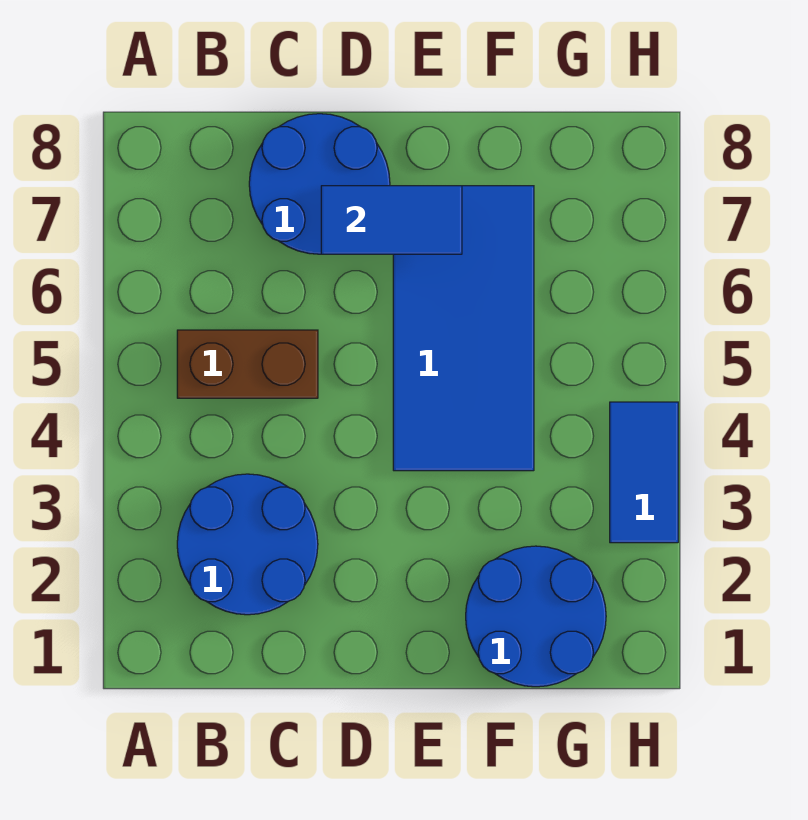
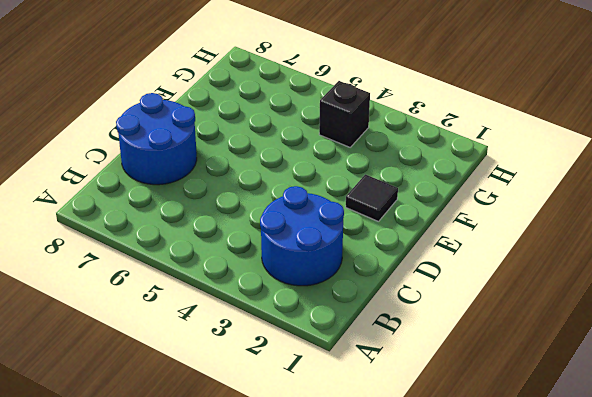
black 1x1 tile [346,174,398,222] -> none
black 1x1 brick [319,81,370,147] -> none
none -> brown 1x2 brick [177,330,318,398]
none -> blue 2x4 tile [393,186,534,471]

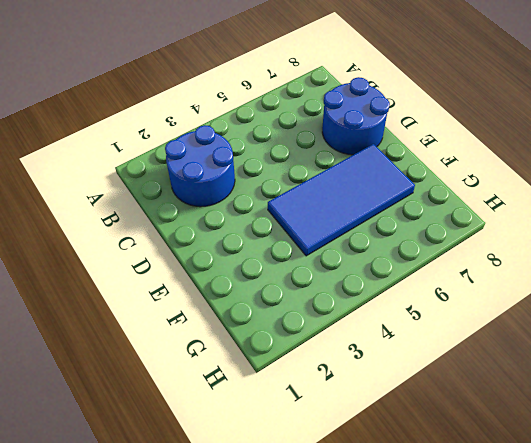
none -> brown 1x2 brick [177,330,318,398]
none -> blue 2x2 round brick [466,546,606,687]

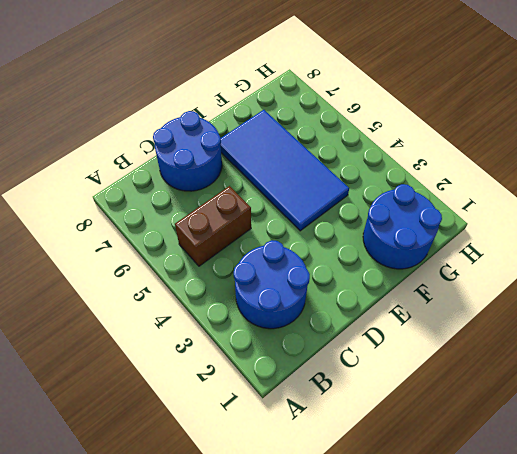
none -> blue 1x2 tile [610,402,678,543]
none -> blue 1x2 tile [321,186,462,254]

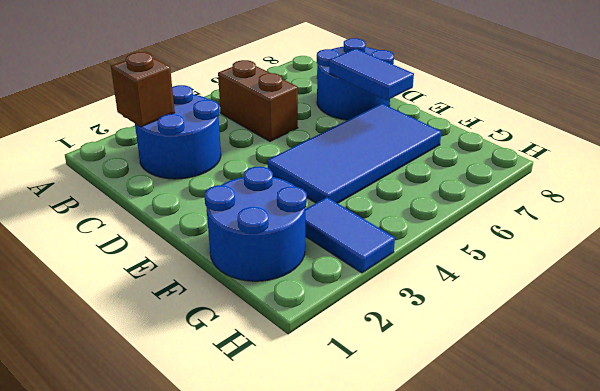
brown 1x1 brick [111,52,175,127] -> none
blue 1x2 tile [305,197,395,273] -> blue 1x2 tile turned to [610,402,678,543]

